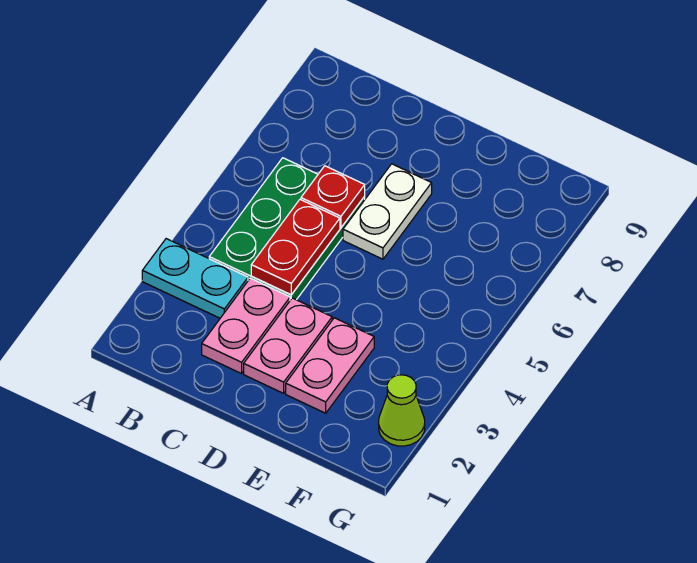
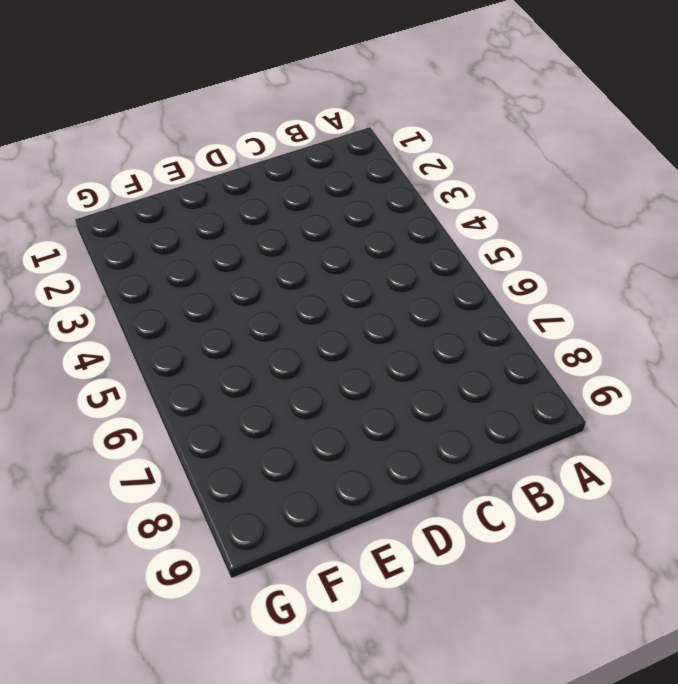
none -> cyan 1x2 plate [142,239,248,318]
none -> green 2x3 plate [209,158,365,300]

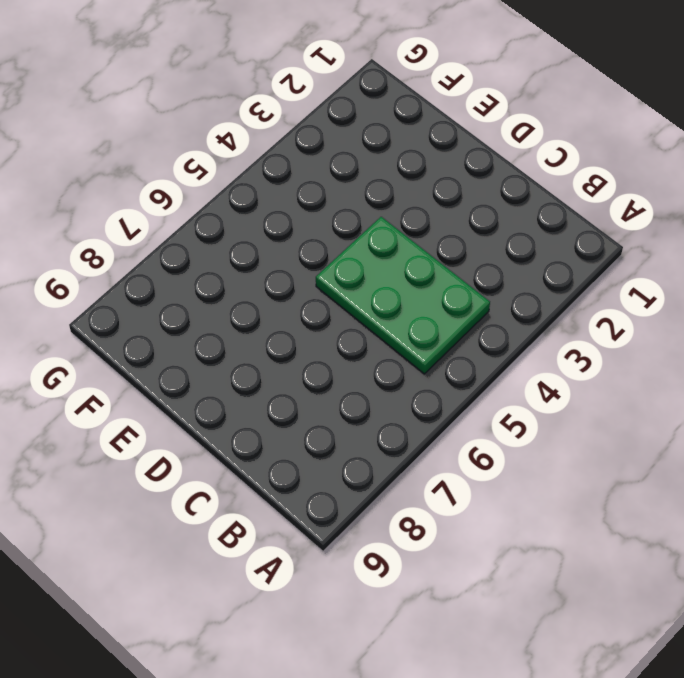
green 2x3 plate [316,217,490,374] -> green 2x3 plate turned to [209,158,365,300]
none -> cyan 1x2 plate [142,239,248,318]
none -> pink 1x2 plate [202,278,290,374]

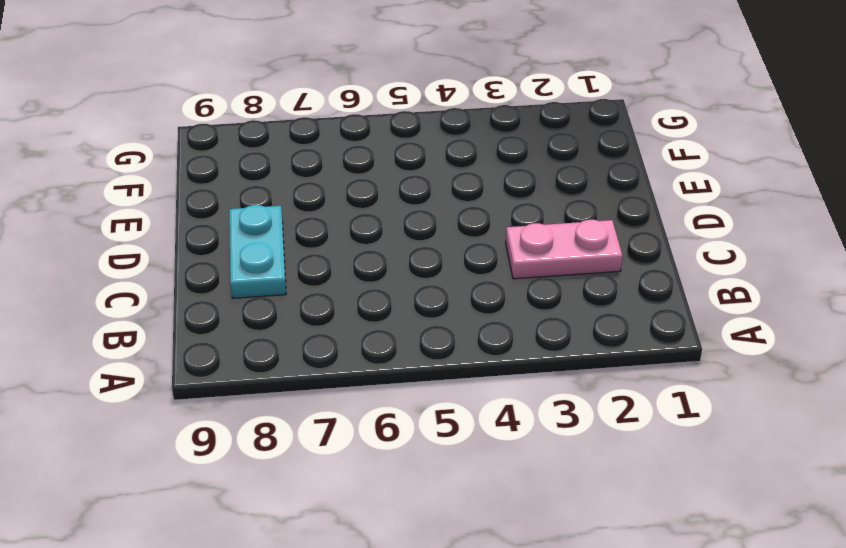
cyan 1x2 plate [229,205,286,298] -> cyan 1x2 plate moved to [142,239,248,318]
none -> green 2x3 plate [209,158,365,300]
none -> pink 1x2 plate [244,298,332,393]

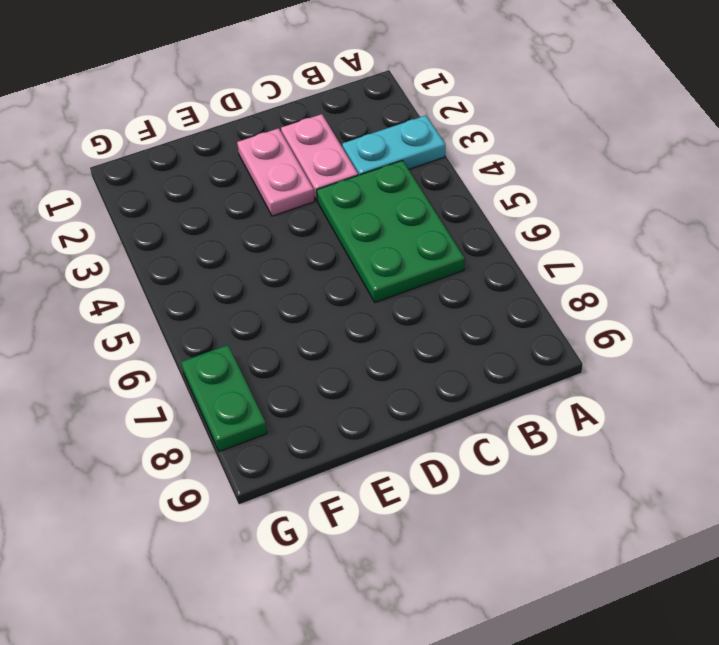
green 1x2 plate [181,345,267,452] -> none
none -> white 1x2 plate [343,164,432,259]
none -> pink 1x2 plate [286,318,374,413]

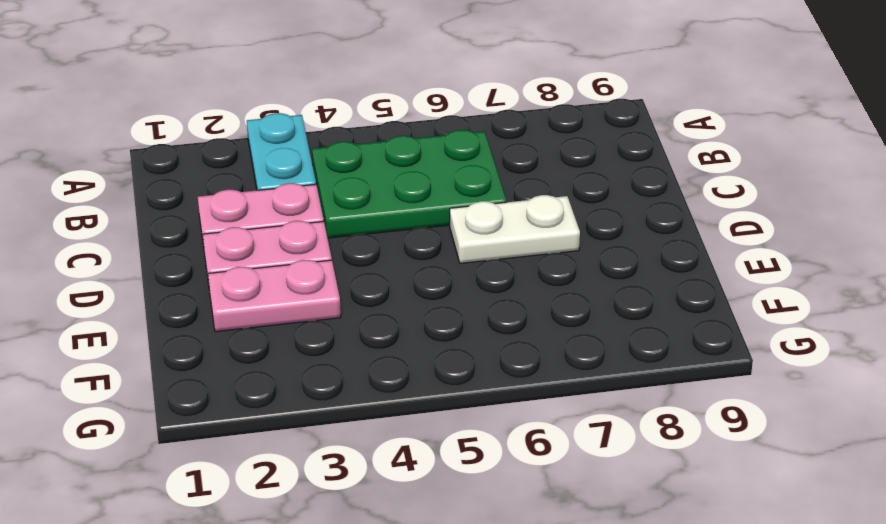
none -> lime 1x1 cone [379,375,425,446]
none -> red 1x2 plate [251,200,340,295]

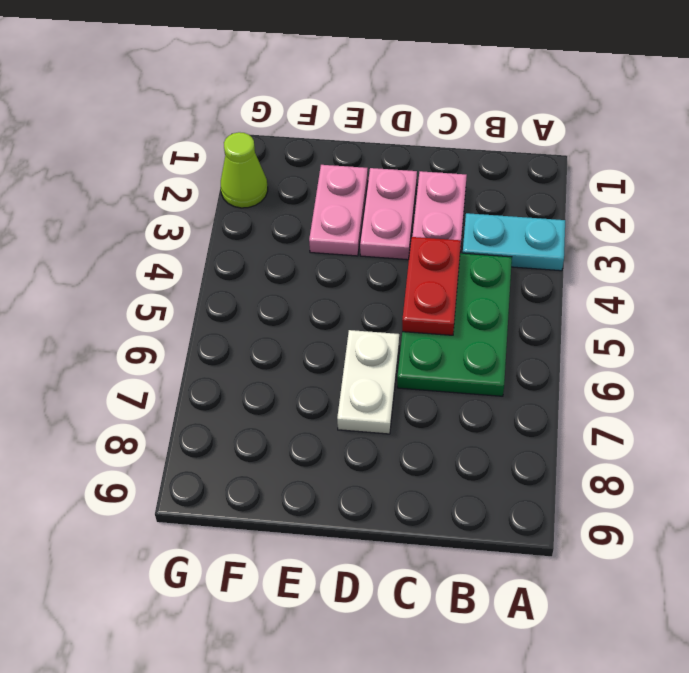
none -> red 1x1 plate [301,166,365,228]

